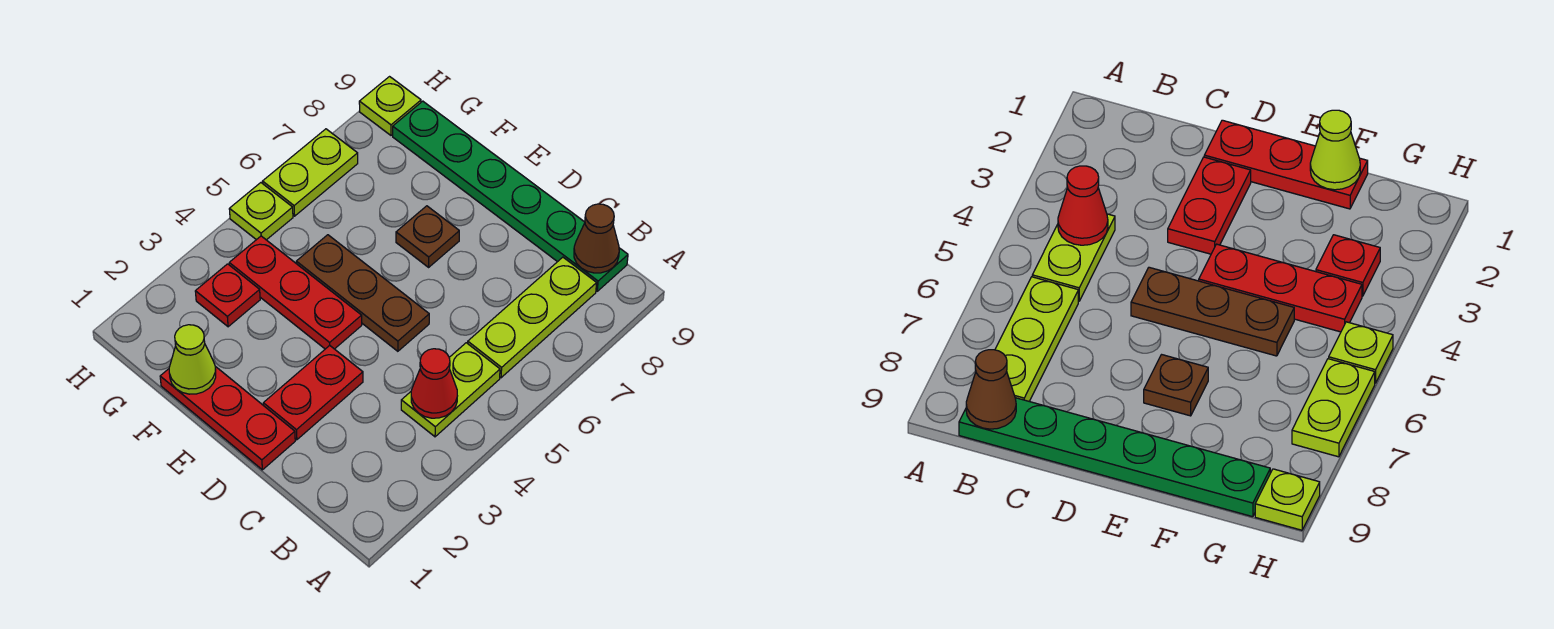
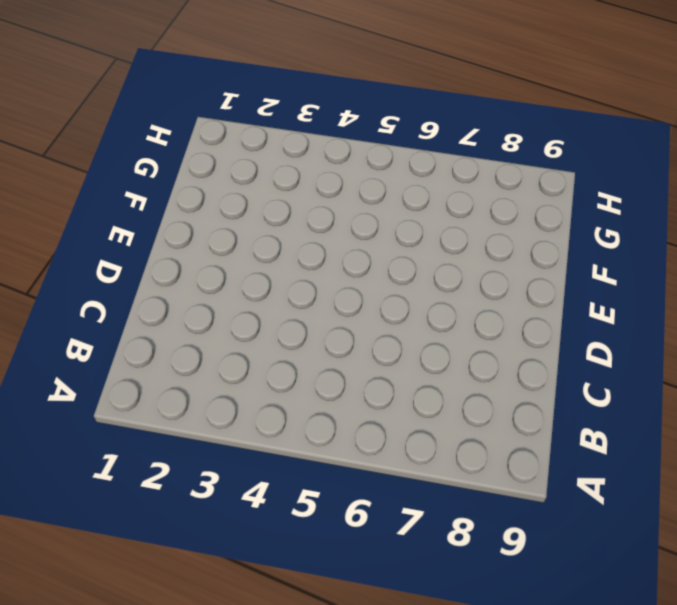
none -> lime 1x2 plate [401,343,500,437]
none -> lime 1x3 plate [468,257,597,378]
none -> green 1x6 plate [393,101,628,291]

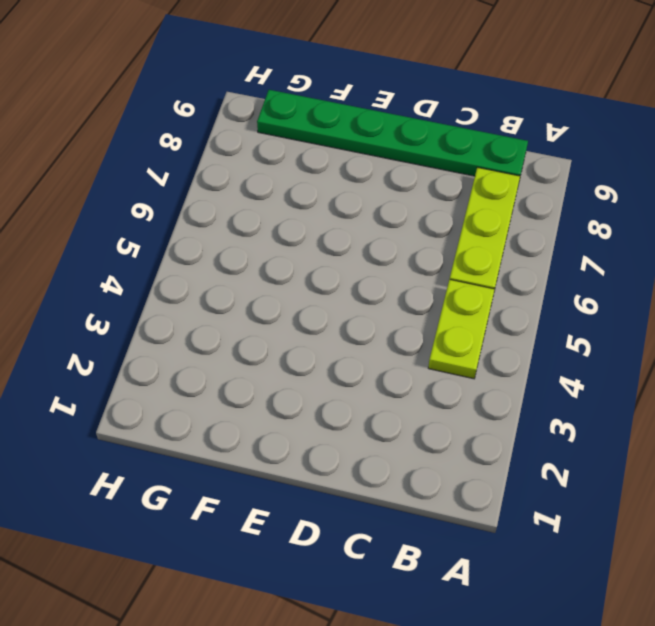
none -> red 1x3 plate [160,366,295,470]
none -> red 1x2 plate [263,346,363,440]
none -> brown 1x3 plate [296,235,429,351]

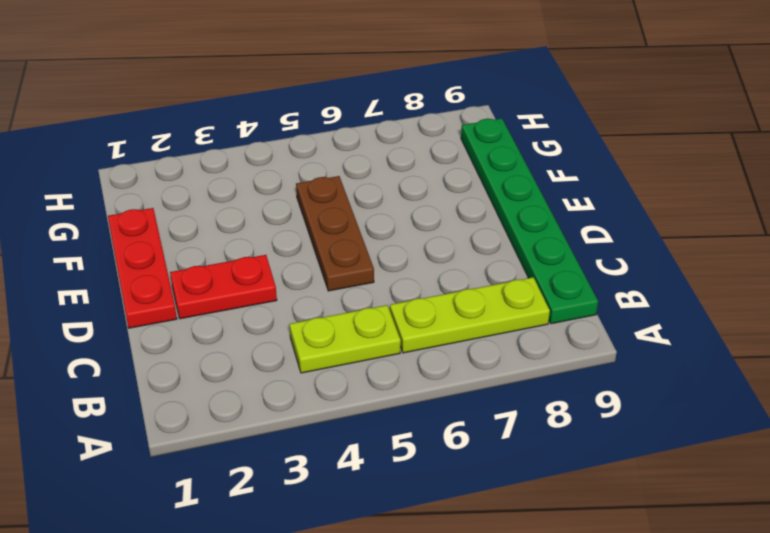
none -> red 1x3 plate [229,236,362,349]
none -> brown 1x1 plate [396,206,459,267]
none -> red 1x1 plate [195,264,260,327]

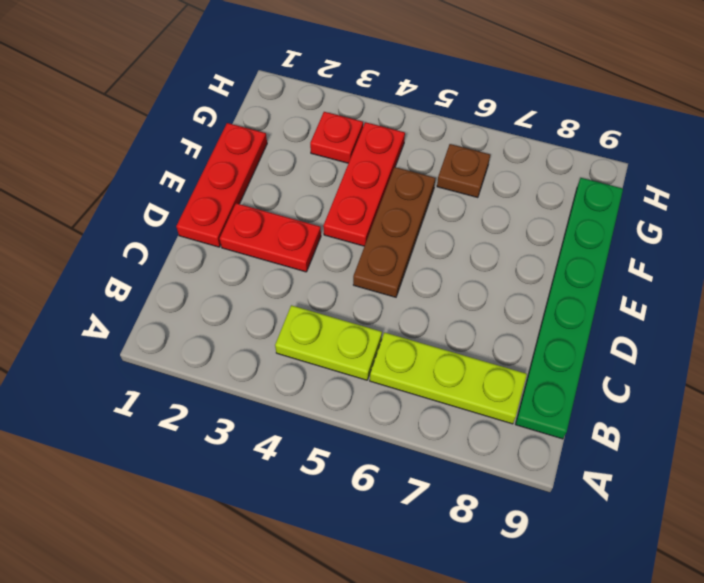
brown 1x1 plate [437,144,490,198] -> brown 1x1 plate moved to [396,206,459,267]
none -> lime 1x1 plate [229,183,293,240]
none -> lime 1x2 plate [263,129,358,216]
none -> lime 1x1 plate [359,77,421,135]

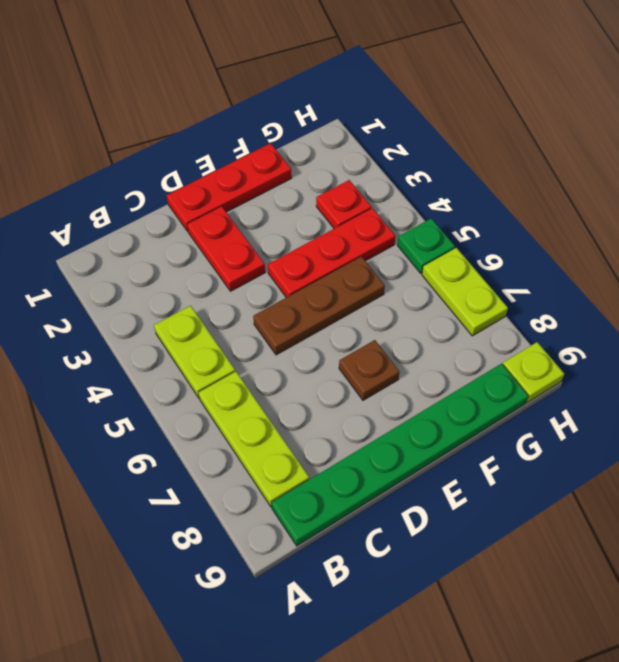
green 1x1 plate [397,219,455,273] -> lime 1x1 plate [229,183,293,240]
none -> red 1x1 cone [411,349,457,418]
none -> brown 1x1 cone [574,204,619,273]
none -> lime 1x1 cone [169,325,216,394]

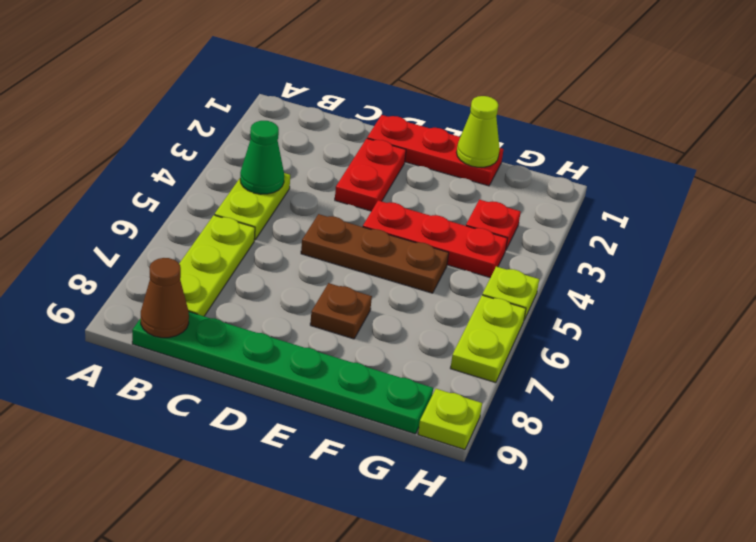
green 1x1 cone [240,121,284,194] -> red 1x1 cone [411,349,457,418]

